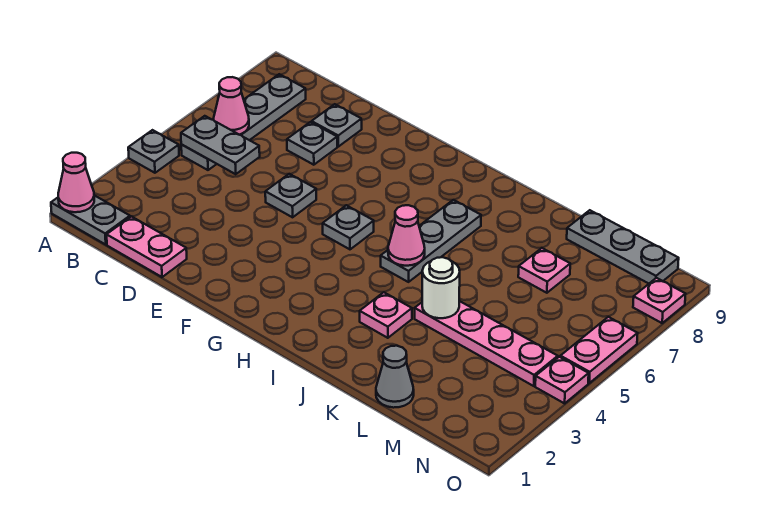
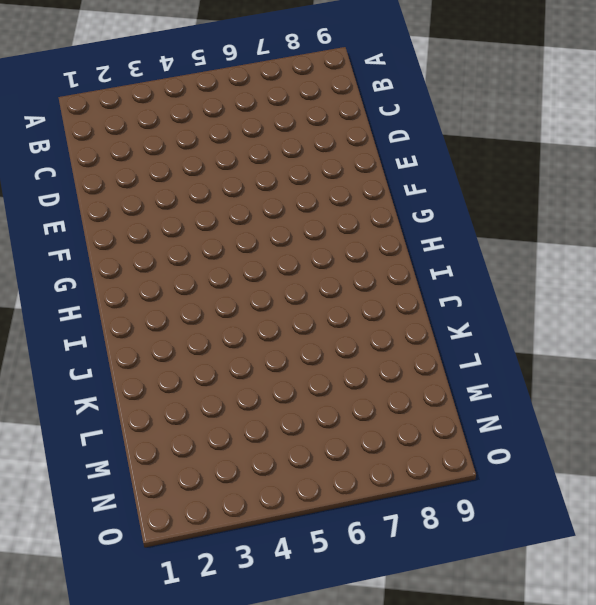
none -> grey 1x2 plate [51,195,130,244]
none -> grey 1x1 plate [128,130,179,173]
none -> grey 1x4 plate [181,74,306,170]

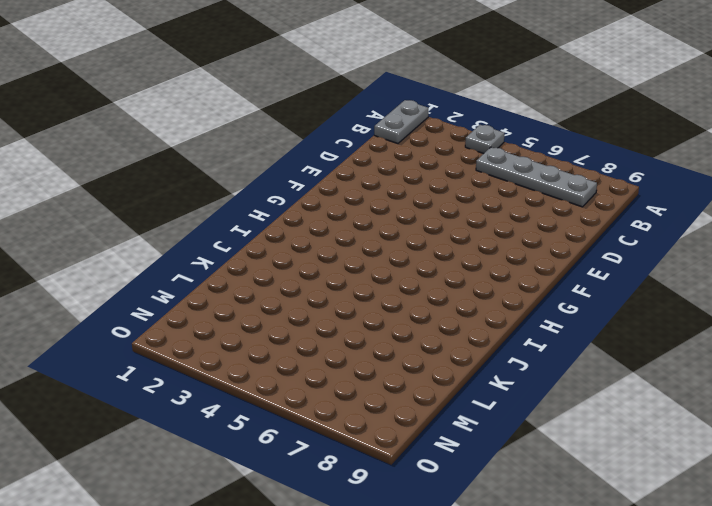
none -> pink 1x2 plate [107,216,187,277]
none -> grey 1x1 plate [287,122,337,165]
none -> grey 1x1 plate [312,104,362,147]

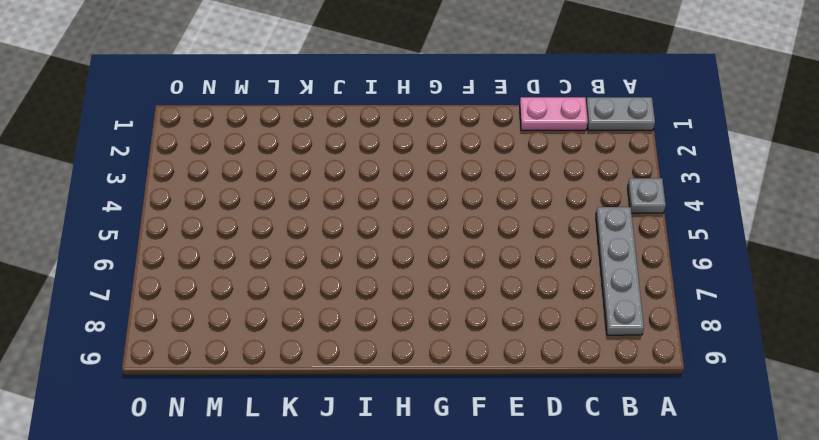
none -> grey 1x1 plate [287,122,337,165]
none -> grey 1x1 plate [312,104,362,147]
none -> grey 1x1 plate [265,174,316,217]

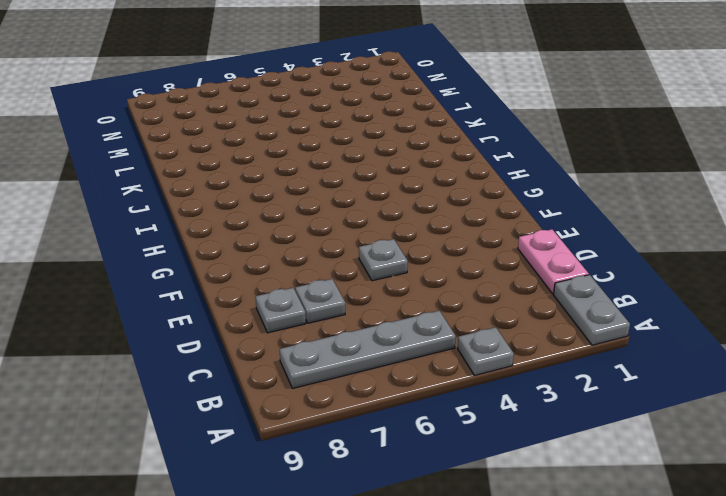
none -> grey 1x1 plate [323,205,374,249]
none -> grey 1x3 plate [381,200,481,282]
none -> pink 1x1 plate [360,292,412,338]

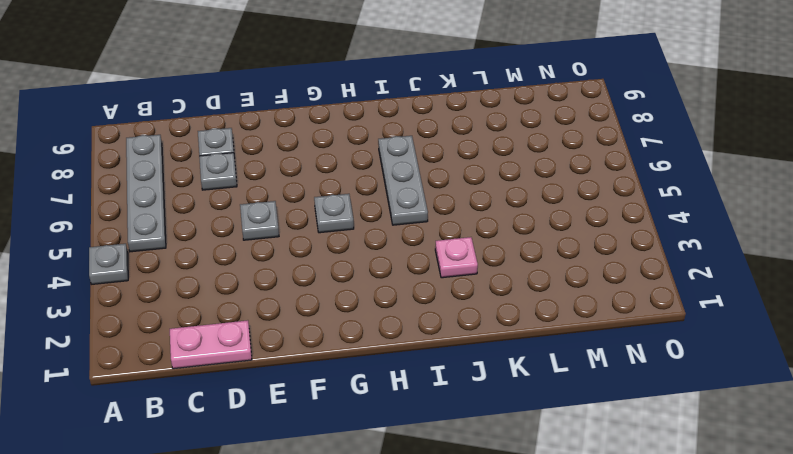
none -> grey 1x2 plate [51,195,130,244]
none -> pink 1x4 plate [415,301,558,386]
none -> grey 1x1 cone [376,346,414,408]

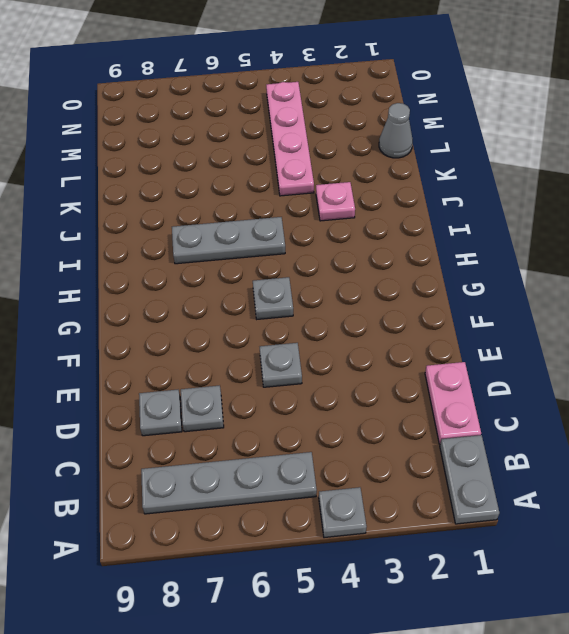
none -> pink 1x1 plate [518,248,570,293]
none -> grey 1x3 plate [567,210,679,284]
none -> pink 1x1 plate [535,357,589,403]

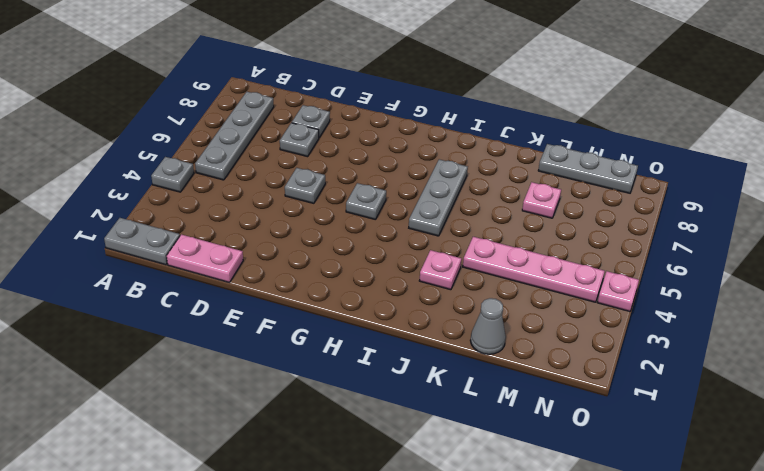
none -> pink 1x2 plate [560,317,638,383]
none -> pink 1x1 plate [633,278,685,323]
none -> pink 1x1 cone [58,153,94,212]

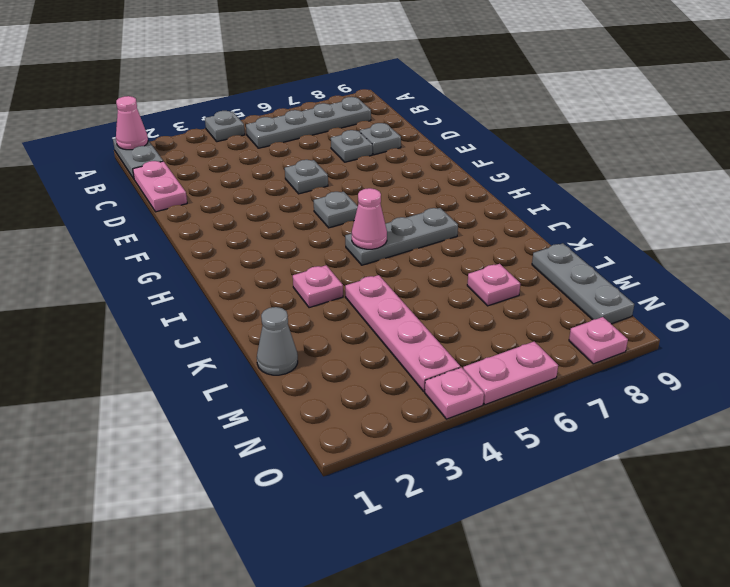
none -> grey 1x2 plate [181,116,260,174]
none -> pink 1x1 cone [214,77,249,135]
none -> white 1x1 round brick [422,257,460,318]

